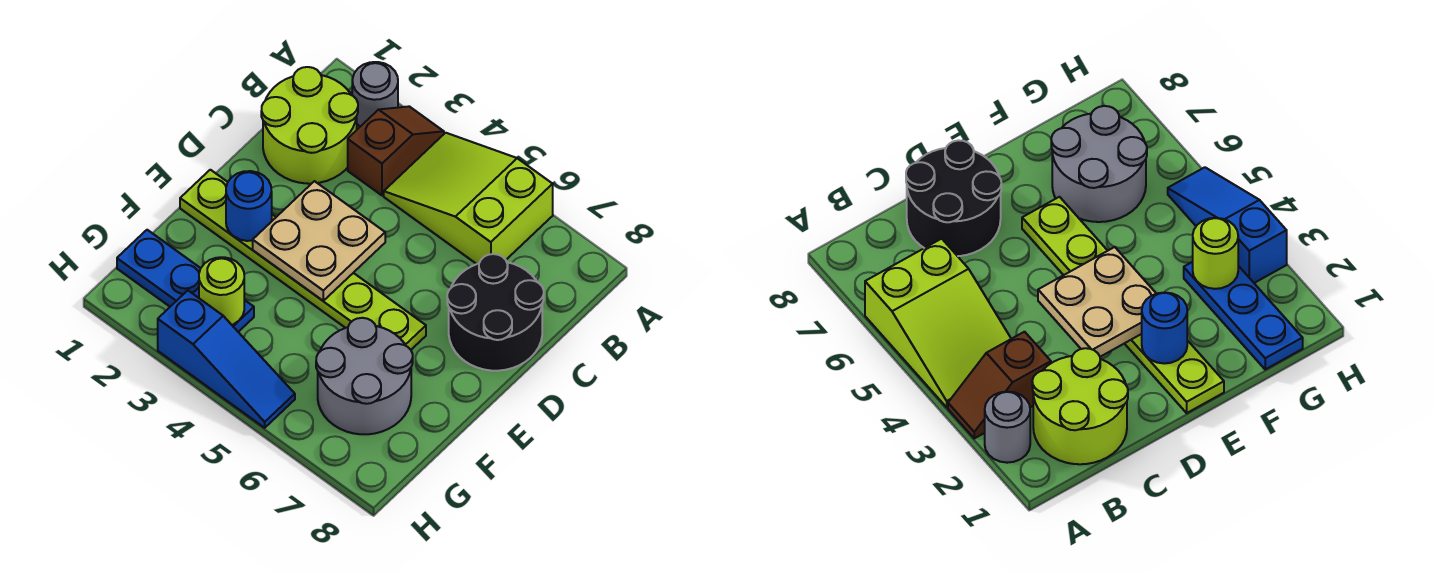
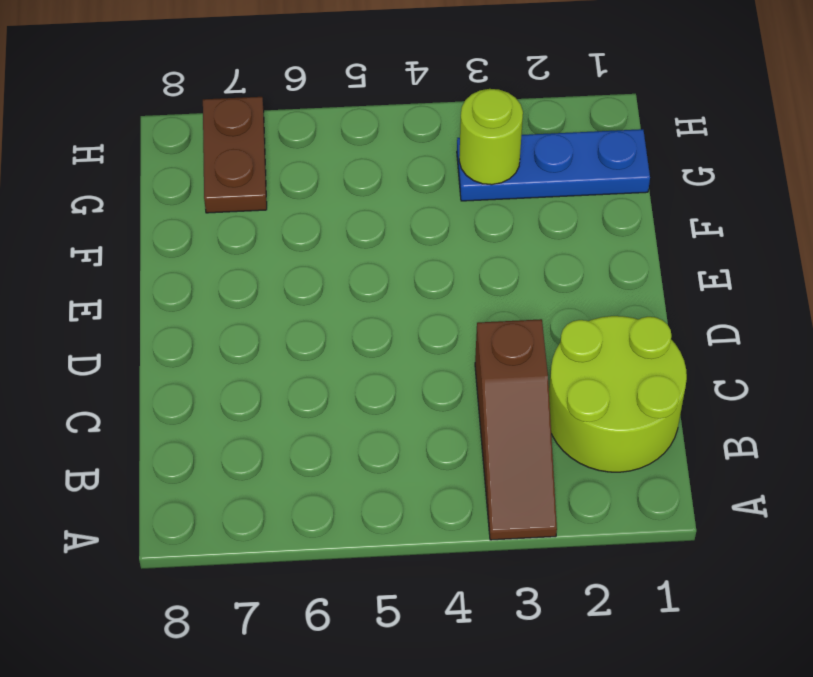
brown 1x3 slope [475,319,557,540] -> brown 1x2 slope [348,106,444,195]
brown 1x2 plate [203,97,267,213] -> grey 2x2 round brick [316,318,413,434]
none -> grey 1x1 round brick [352,62,398,127]
none -> lime 2x3 slope [384,133,553,264]
none -> black 2x2 round brick [447,254,544,371]

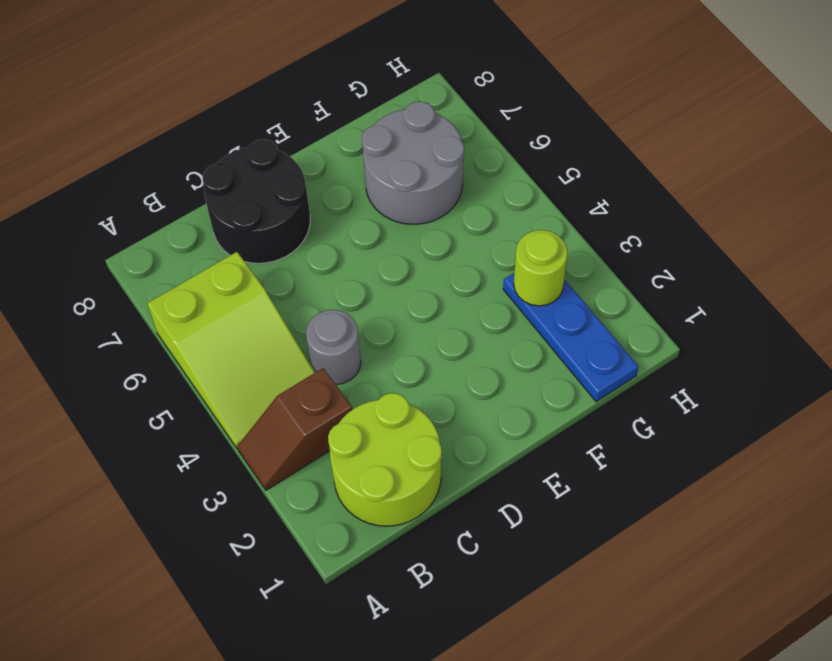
grey 1x1 round brick [306,310,361,384] -> grey 1x1 round brick moved to [352,62,398,127]
none -> lime 1x6 plate [180,170,426,350]
none -> blue 1x3 slope [158,290,295,428]
none -> tan 2x2 plate [253,181,385,301]

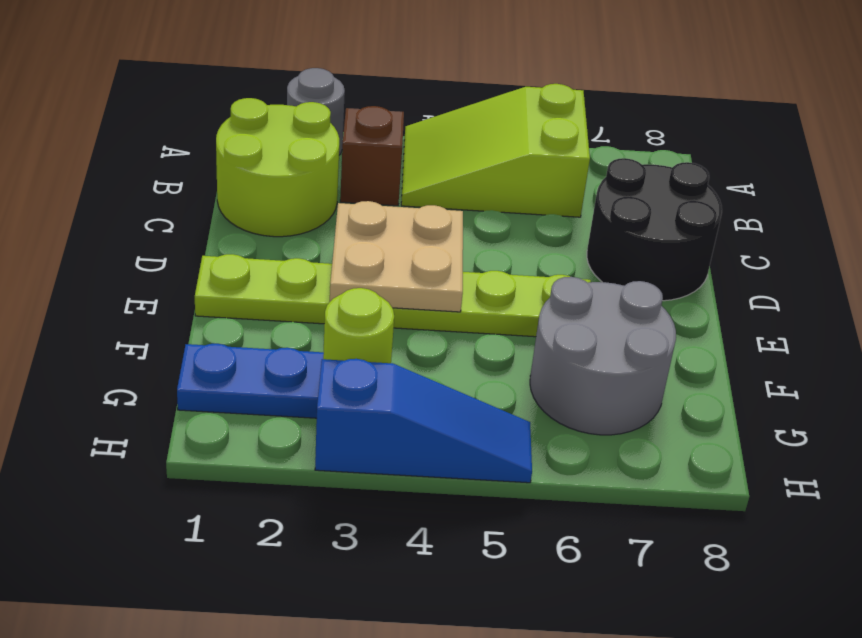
none -> blue 1x1 round brick [226,171,272,241]

